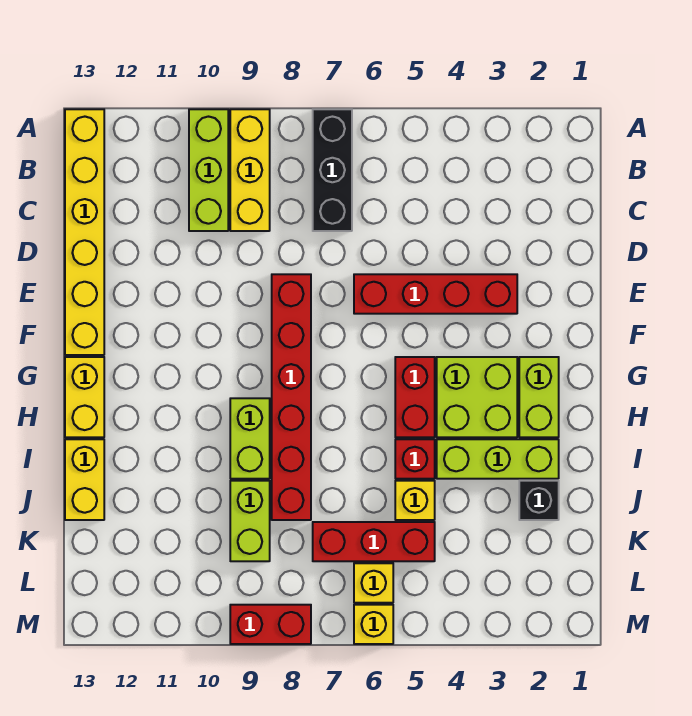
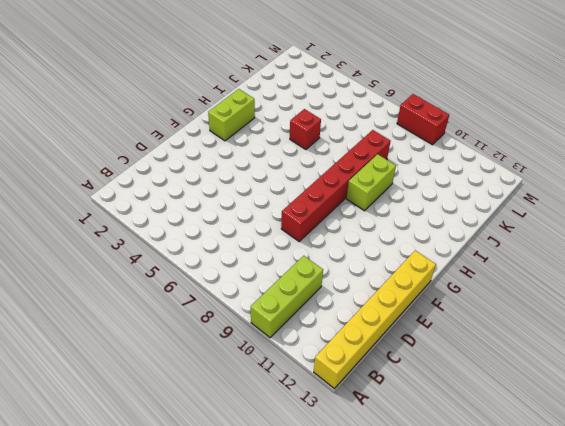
none -> black 1x3 brick [313,109,352,231]
none -> yellow 1x3 brick [230,109,270,231]
none -> red 1x4 brick [354,274,517,314]

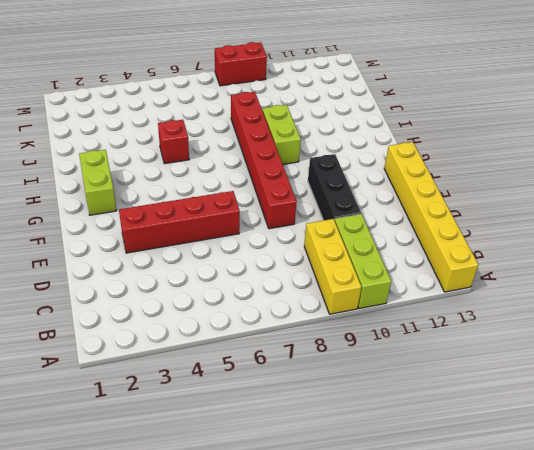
black 1x3 brick [308,154,361,221] -> black 1x3 brick moved to [313,109,352,231]
none -> lime 2x2 brick [437,357,517,437]
none -> red 1x2 brick [395,357,435,437]
none -> yellow 1x2 brick [65,357,104,437]

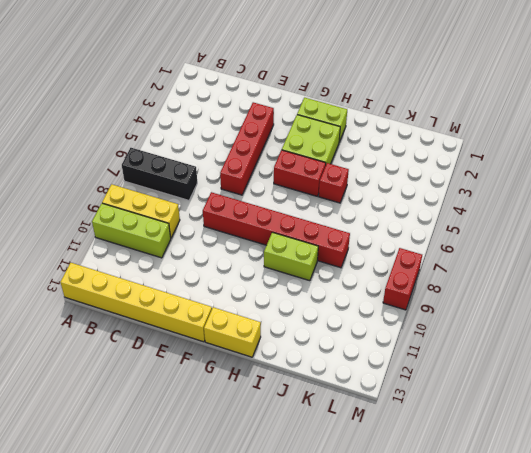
none -> lime 1x3 brick [437,439,559,479]
none -> yellow 1x2 brick [65,439,104,520]
none -> black 1x1 brick [519,481,559,520]

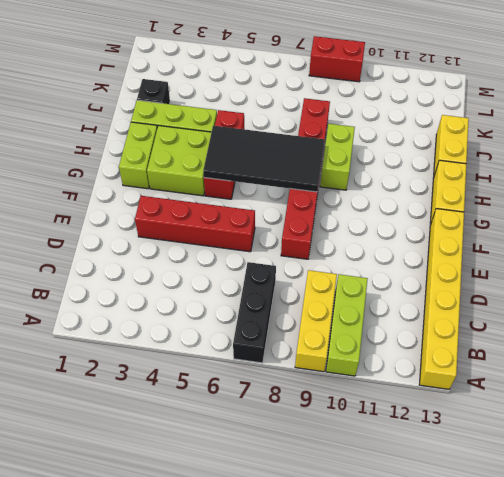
black 2x4 tile [203,126,325,192] -> none
none -> yellow 1x1 brick [395,481,435,520]
none -> lime 1x2 brick [230,481,270,561]
none -> red 1x3 brick [313,522,435,561]

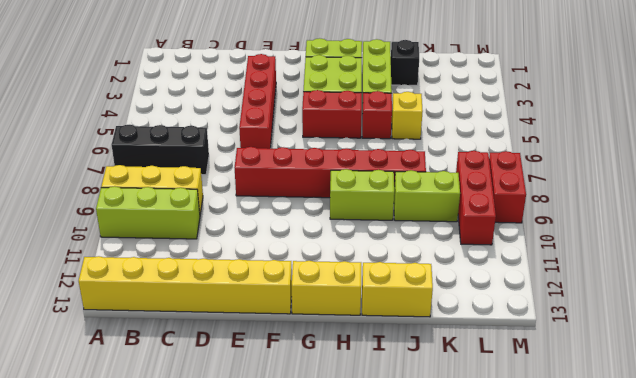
red 1x3 brick [456,151,496,245] -> red 1x3 brick moved to [313,522,435,561]
none -> yellow 1x1 brick [354,563,393,603]
none -> yellow 1x1 brick [354,605,393,644]

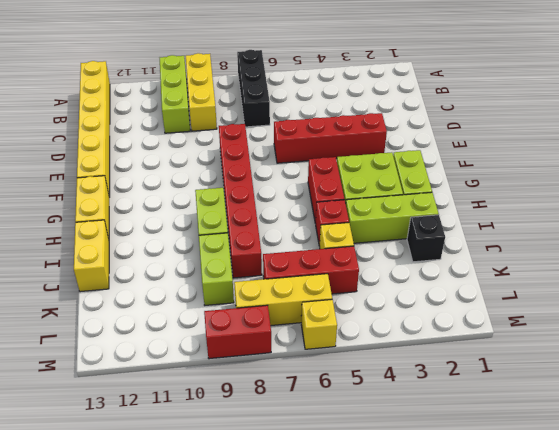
yellow 1x3 brick [234,274,332,326] -> yellow 1x1 brick [354,563,393,603]

